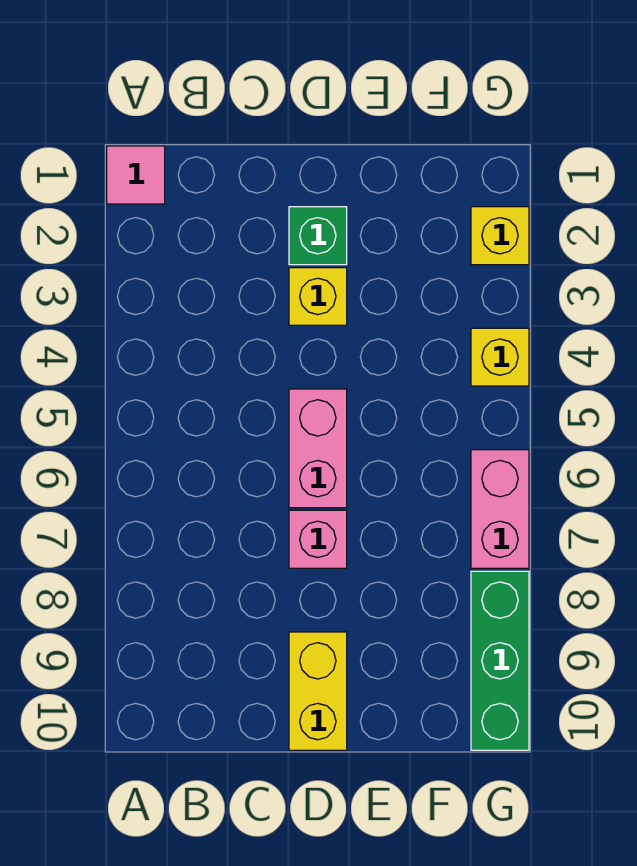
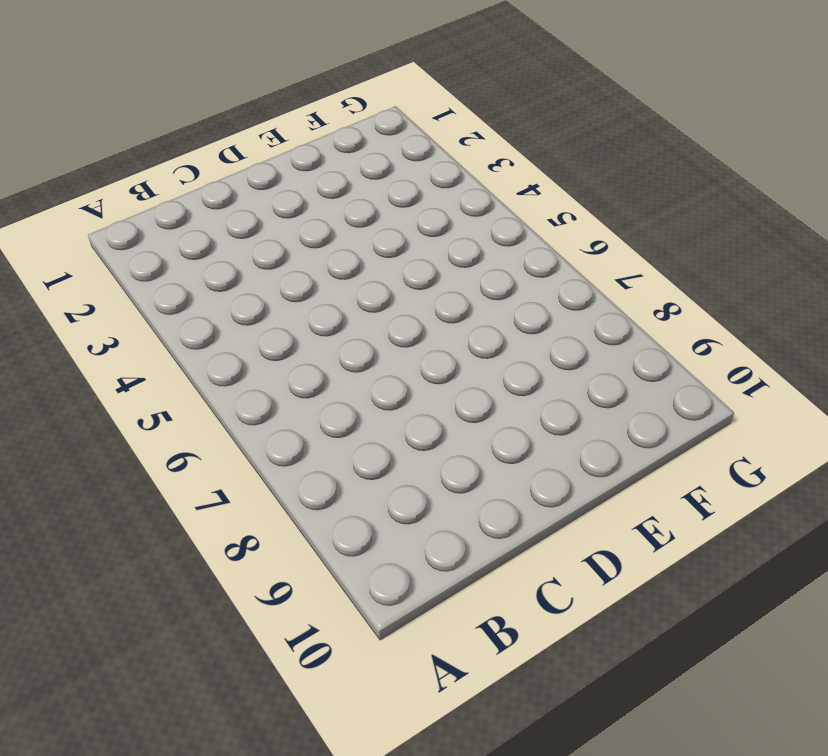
none -> pink 1x1 tile [107,146,165,204]
none -> green 1x1 brick [289,207,347,265]

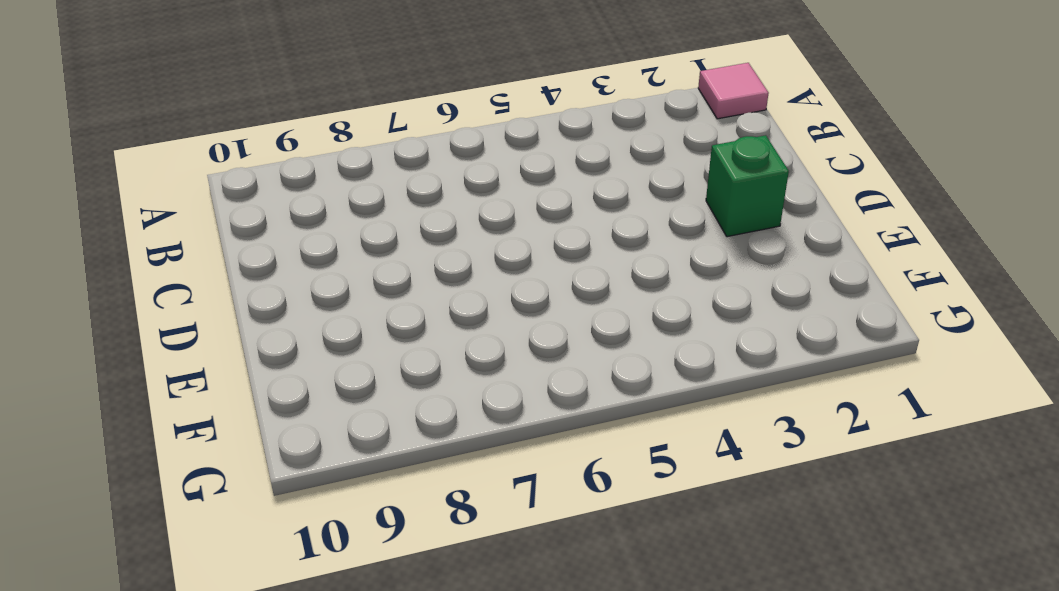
none -> yellow 1x1 brick [289,268,347,325]
none -> pink 1x2 brick [289,389,347,508]

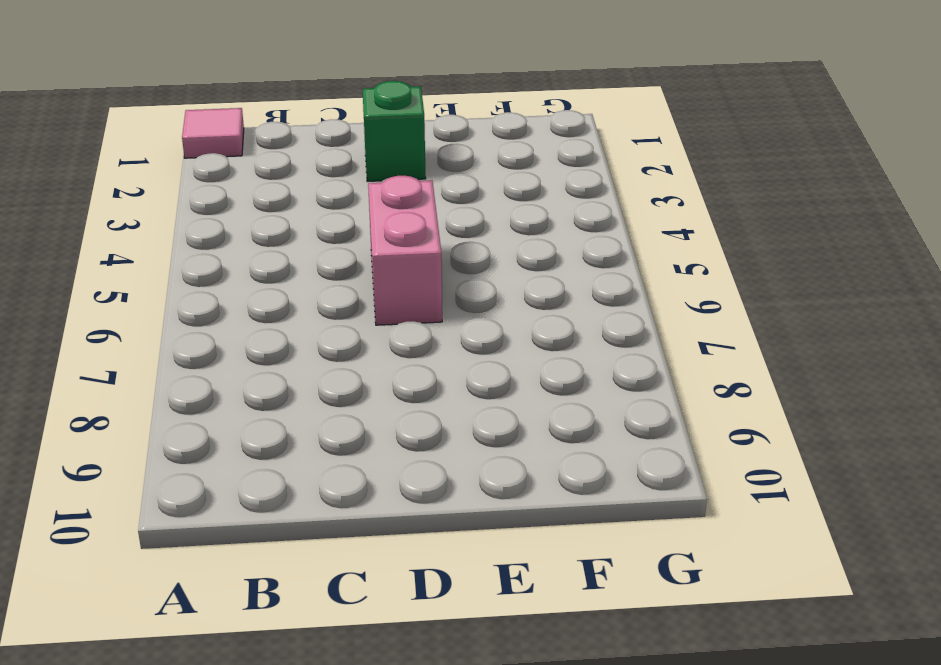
none -> yellow 1x1 brick [289,268,347,325]
none -> pink 1x1 brick [289,510,347,568]

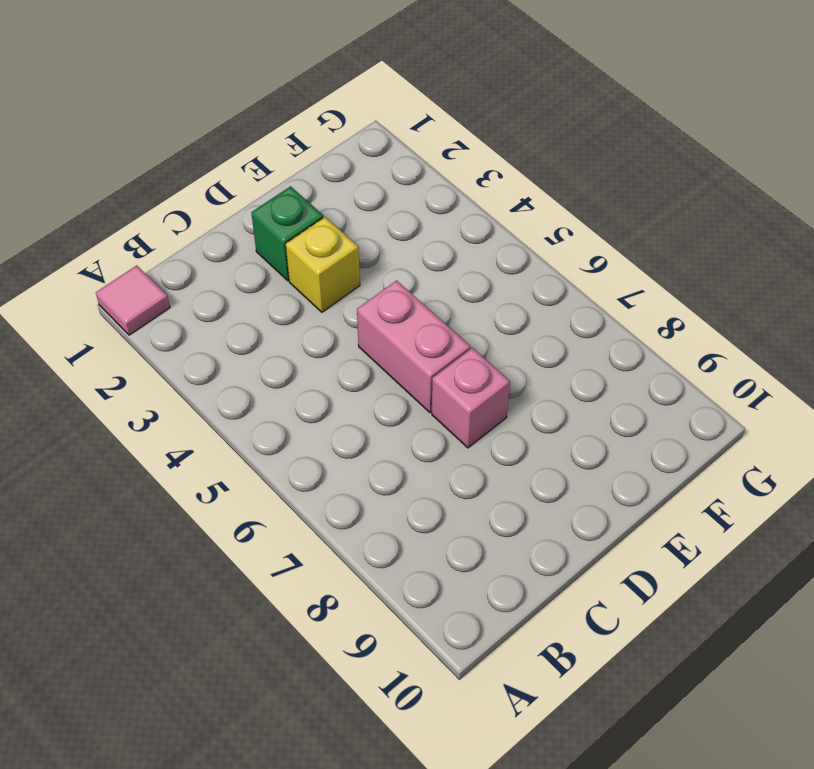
none -> yellow 1x2 brick [289,632,347,750]
none -> yellow 1x1 brick [471,207,529,265]

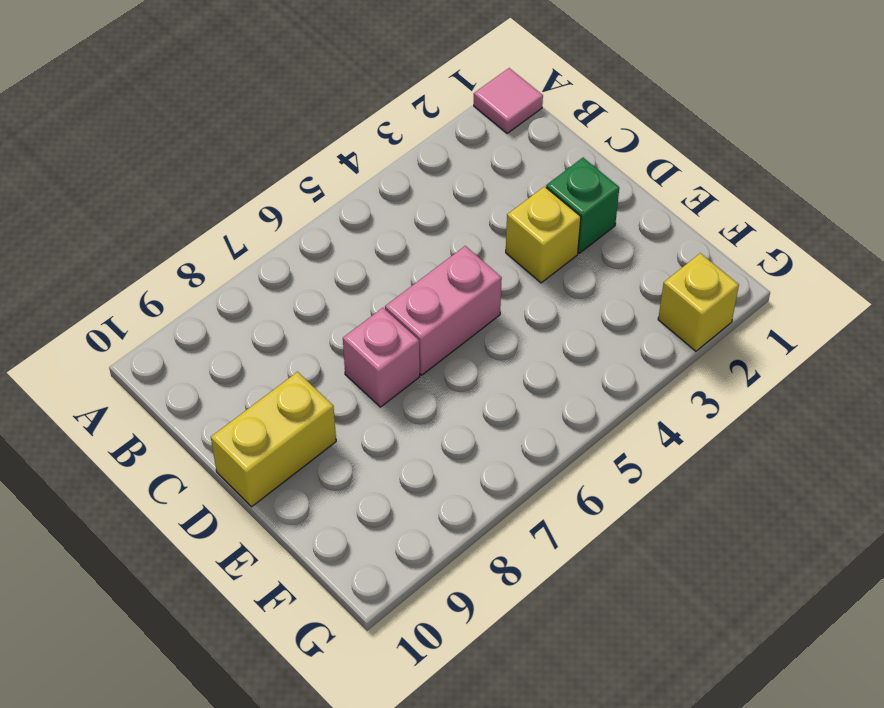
none -> yellow 1x1 brick [471,328,529,386]
none -> pink 1x2 brick [471,450,529,568]

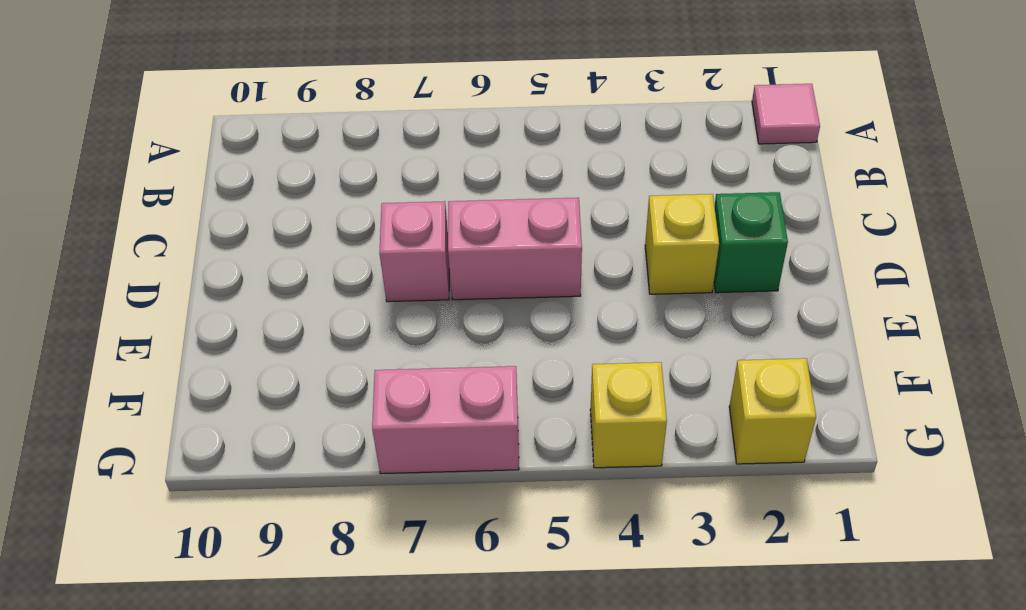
none -> yellow 1x2 brick [289,632,347,750]
none -> green 1x3 brick [471,571,529,750]

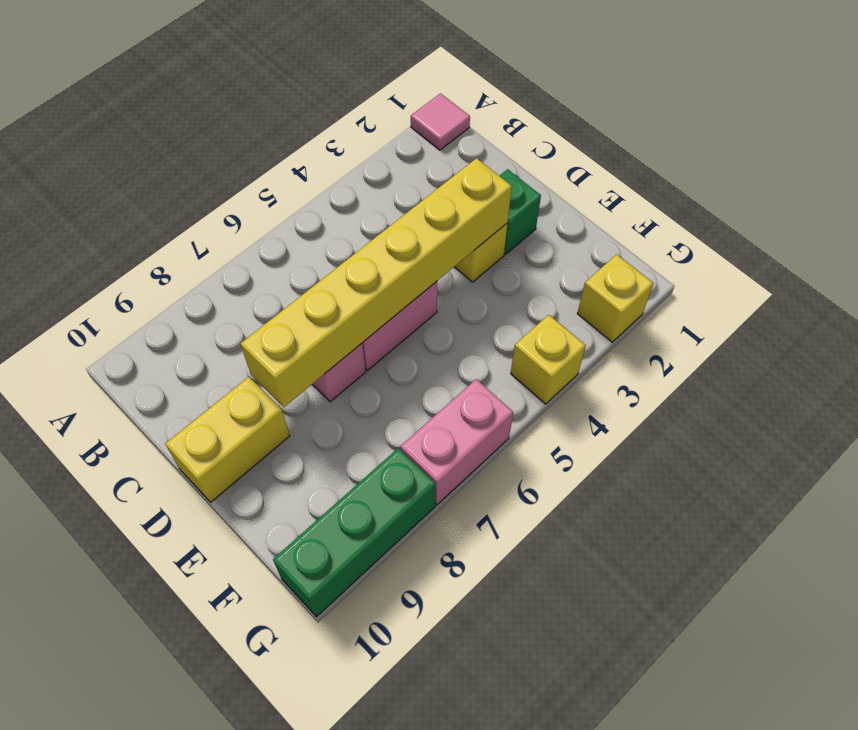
yellow 1x6 brick [240,158,512,407] -> none

